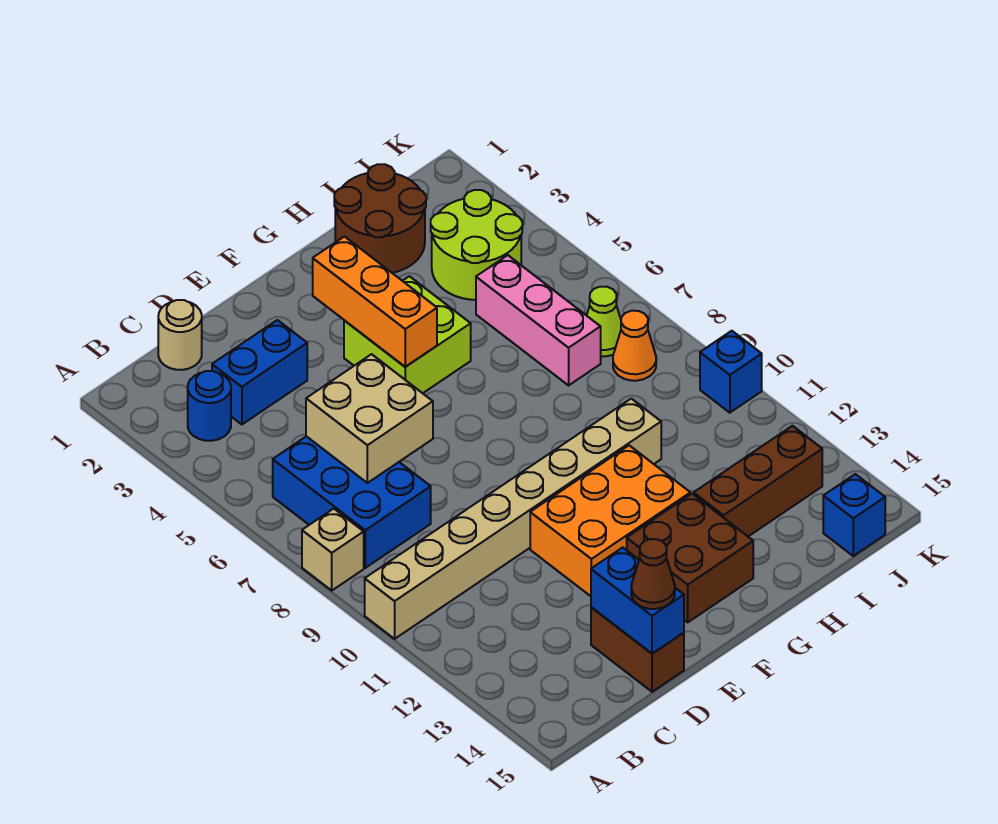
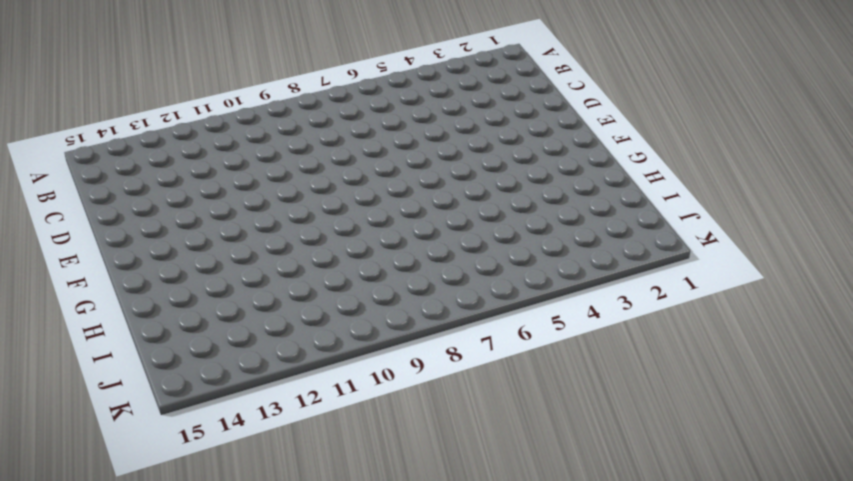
none -> tan 1x1 brick [302,509,364,590]
none -> tan 1x8 brick [365,399,661,639]
none -> blue 1x1 round brick [188,371,231,441]

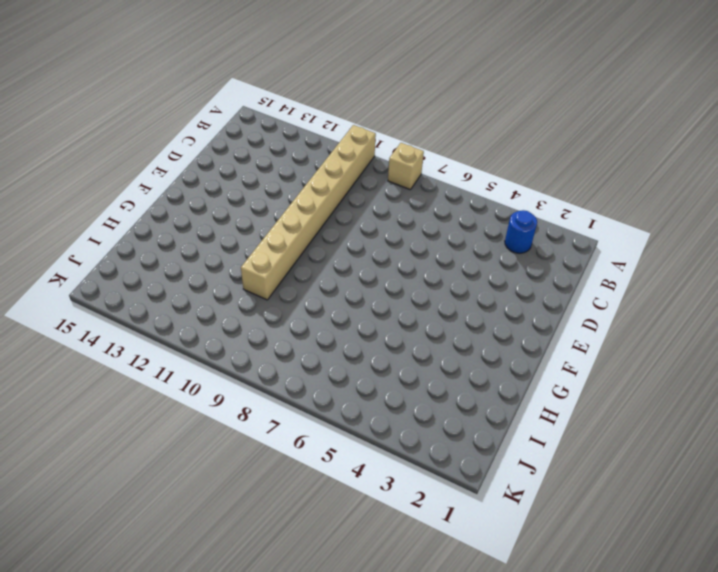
none -> blue 2x3 brick [273,436,431,568]
none -> tan 1x1 round brick [158,300,202,370]
none -> blue 1x2 brick [212,320,307,425]

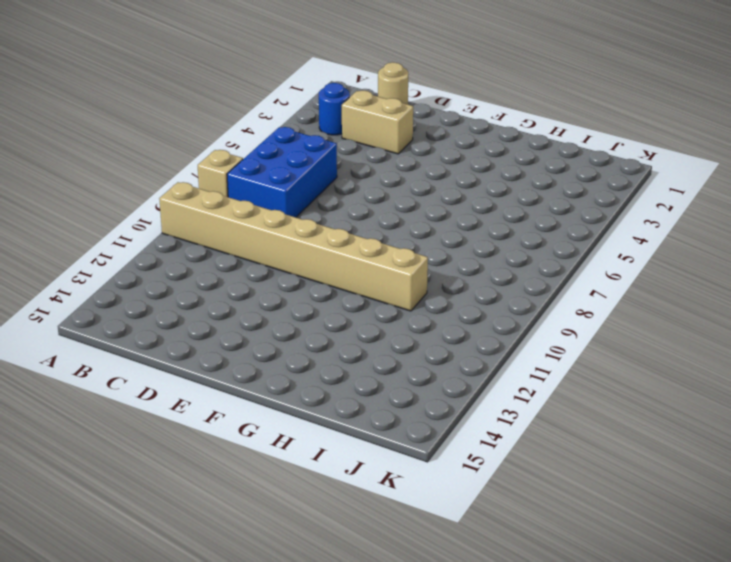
tan 1x2 brick [342,90,413,154] -> blue 1x2 brick [212,320,307,425]
none -> brown 1x2 brick [591,607,684,692]
none -> orange 2x3 brick [530,445,690,596]
none -> lime 2x2 brick [344,276,471,393]

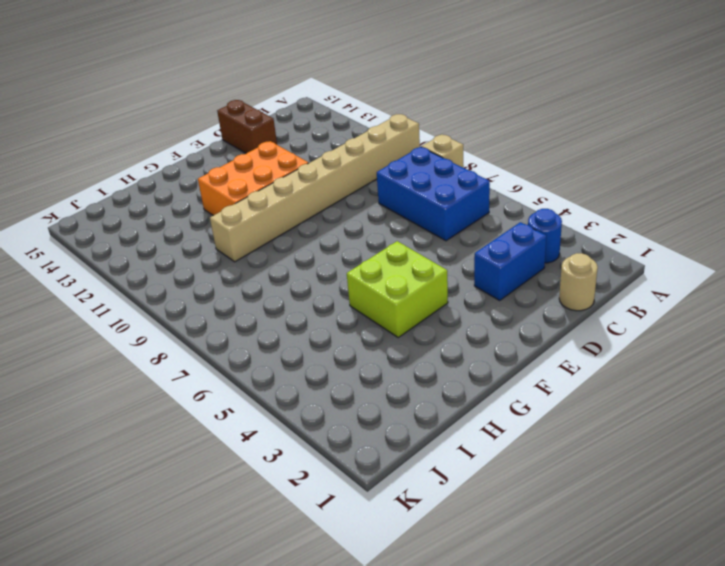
none -> brown 2x2 brick [627,494,753,622]
none -> brown 2x2 round brick [334,164,426,273]
none -> brown 1x3 brick [694,426,822,536]

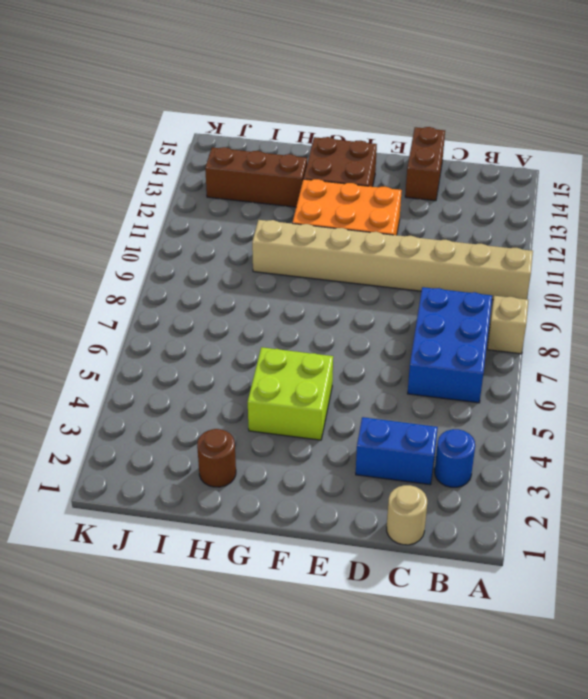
brown 1x1 round brick [197,429,236,487] -> brown 2x2 round brick [334,164,426,273]
none -> lime 2x2 round brick [431,190,522,300]
none -> pink 1x3 brick [476,255,601,385]
none -> lime 1x1 cone [587,287,621,356]

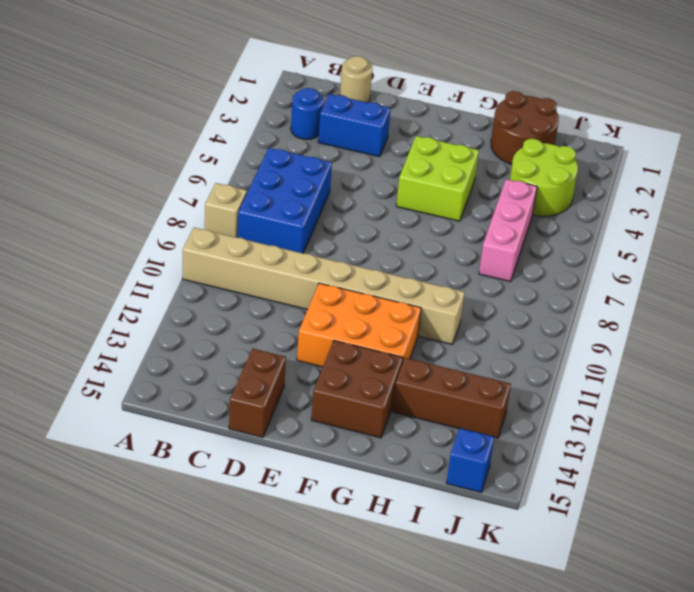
none -> lime 1x1 cone [587,287,621,356]
none -> orange 1x1 cone [613,311,656,381]
none -> blue 1x1 brick [700,331,762,413]

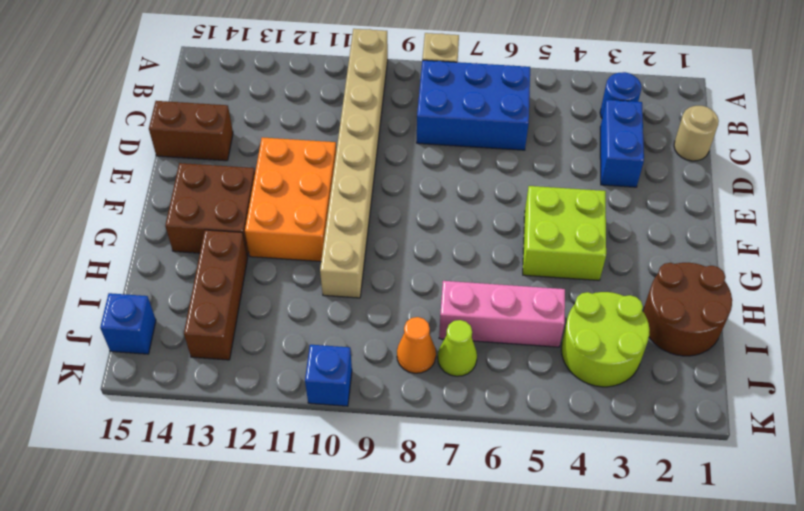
none -> tan 2x2 brick [306,354,433,483]
none -> blue 1x2 brick [591,547,684,654]
none -> orange 1x3 brick [313,237,437,367]

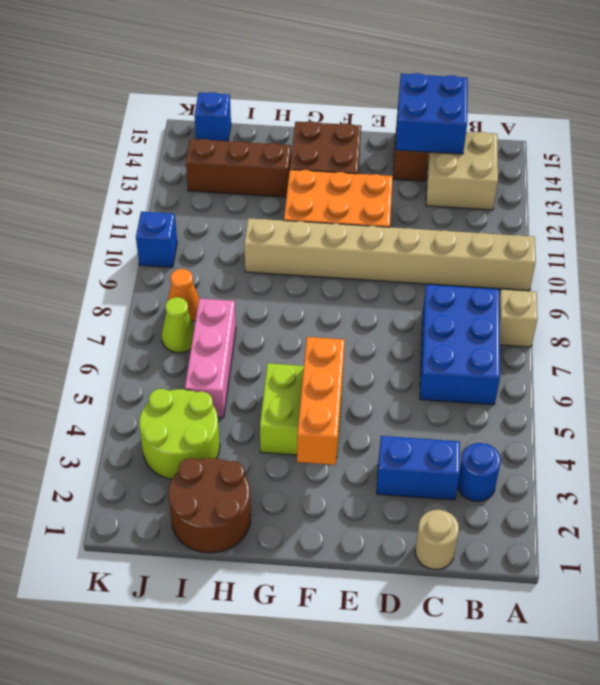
tan 2x2 brick [426,132,498,210] -> tan 2x2 brick moved to [306,354,433,483]
blue 2x2 brick [396,73,468,154] -> blue 1x2 brick [591,547,684,654]
none -> brown 1x1 cone [631,539,675,609]

